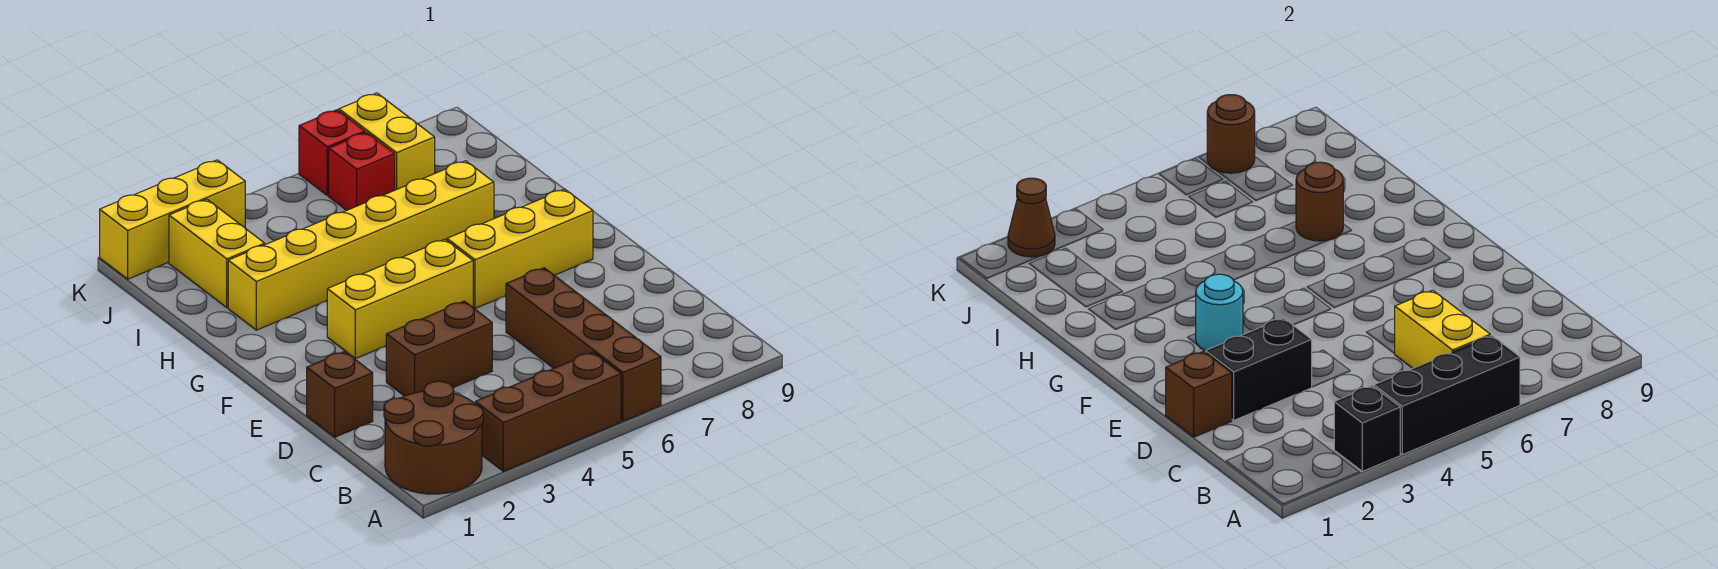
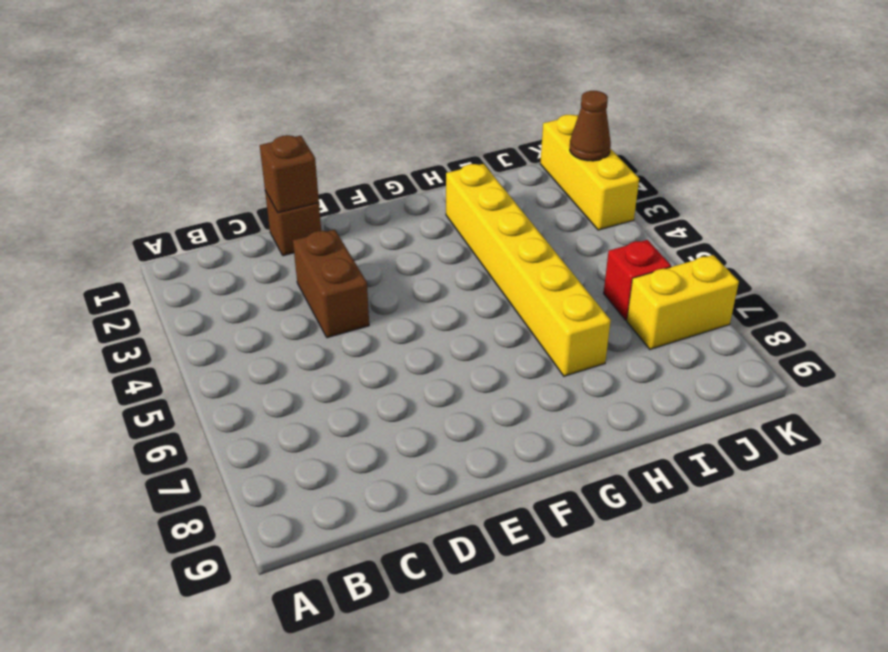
none -> brown 2x2 round brick [384,381,483,494]
none -> brown 1x3 brick [475,352,621,471]
none -> brown 1x4 brick [506,268,661,421]

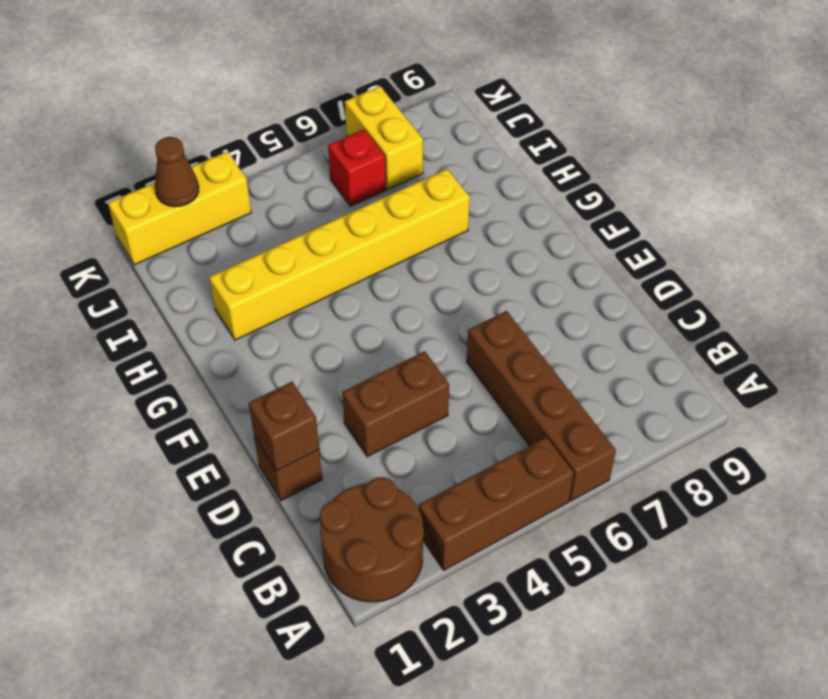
none -> yellow 1x3 brick [327,239,473,359]
none -> yellow 1x3 brick [447,189,593,308]
none -> yellow 1x2 brick [169,199,265,307]

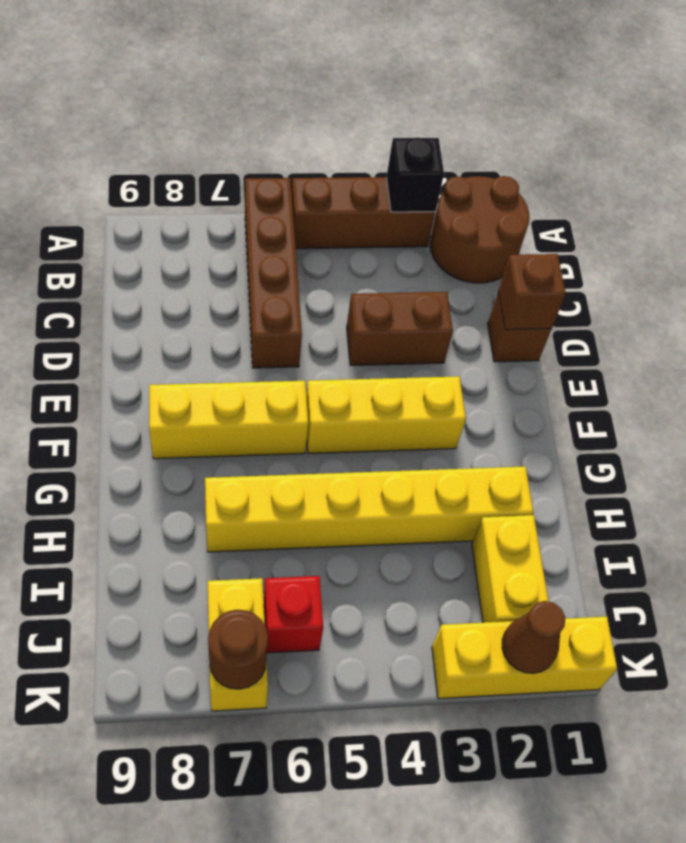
none -> red 1x1 brick [299,110,365,195]
none -> black 1x3 brick [1374,336,1520,455]
none -> yellow 1x2 brick [1395,290,1490,368]

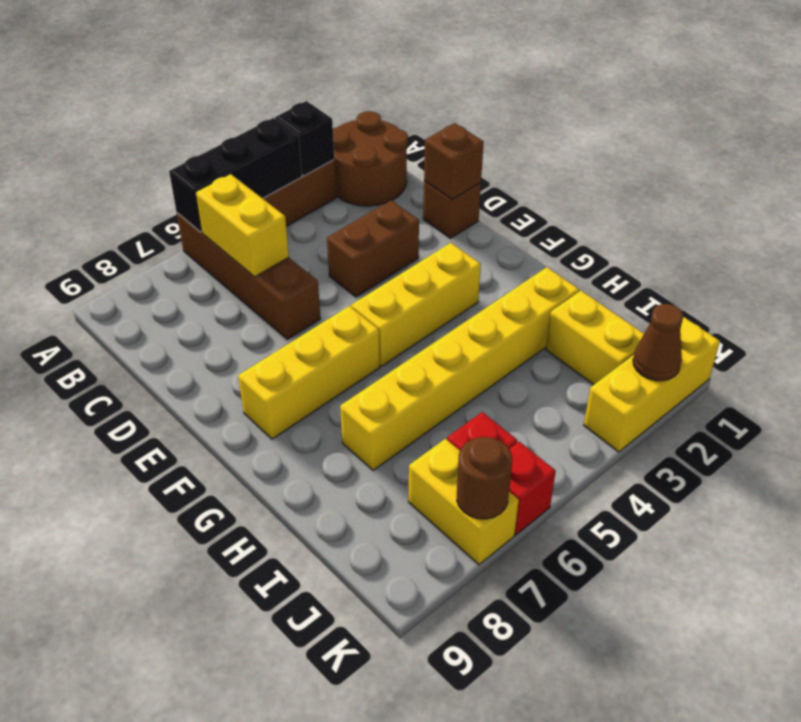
none -> black 1x2 brick [1206,318,1312,420]
none -> cyan 1x1 round brick [1196,274,1243,351]
none -> brown 1x1 round brick [1296,162,1343,241]

